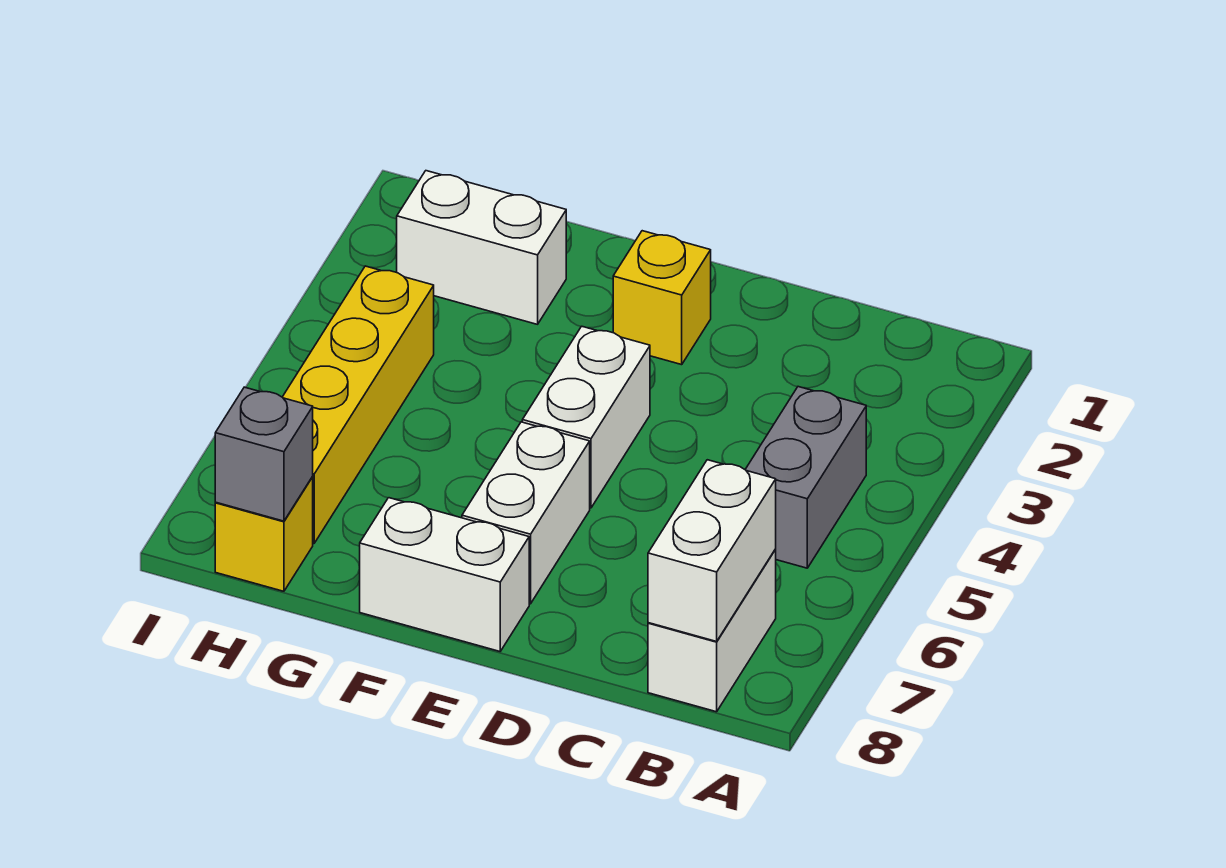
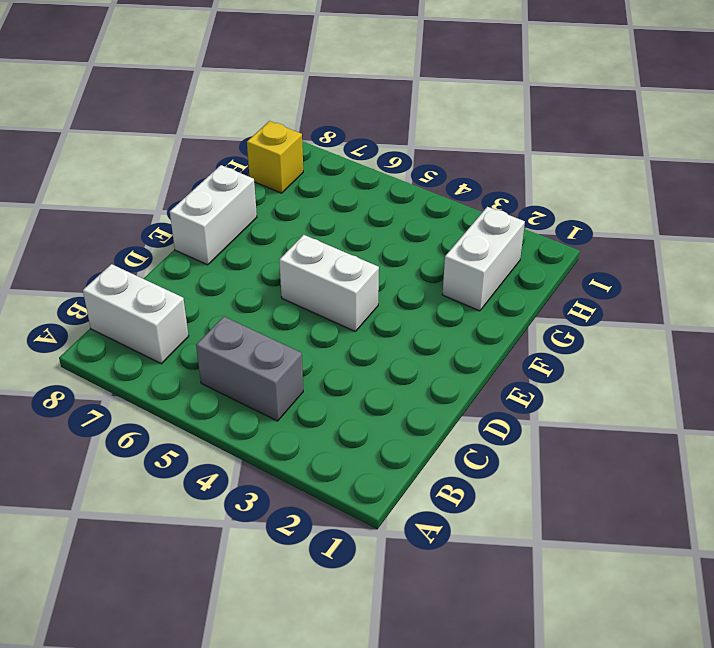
none -> yellow 1x1 brick [613,231,711,365]
none -> white 1x2 brick [462,422,590,604]

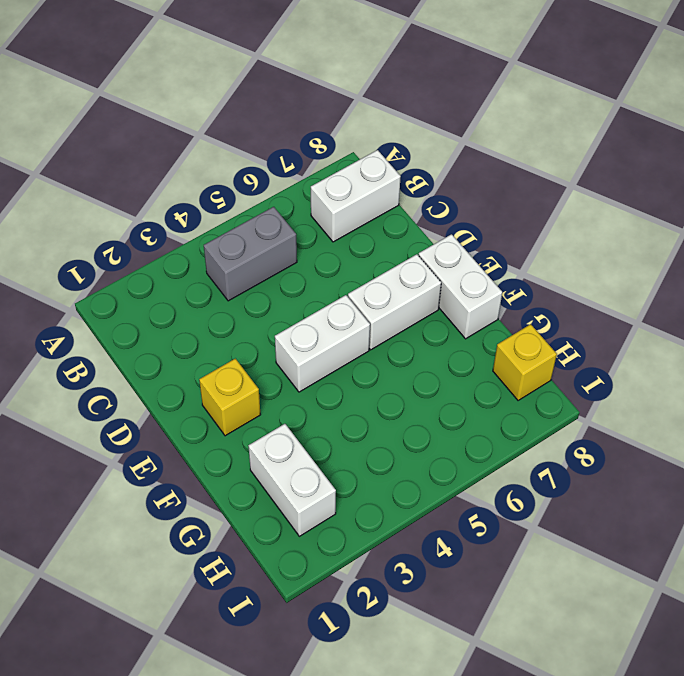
none -> yellow 1x4 brick [283,266,434,543]
none -> white 1x2 brick [648,460,776,641]

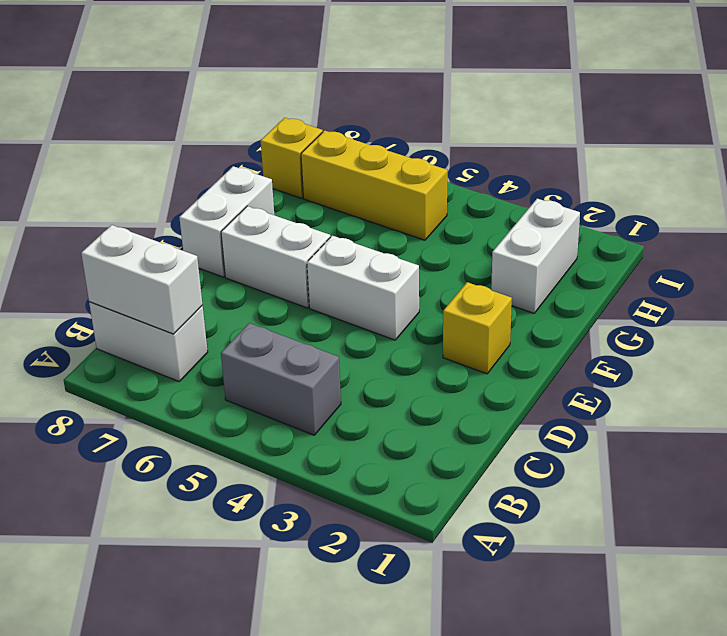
yellow 1x3 brick [301,130,447,240] -> yellow 1x4 brick [283,266,434,543]
none -> grey 1x1 brick [215,387,313,521]

